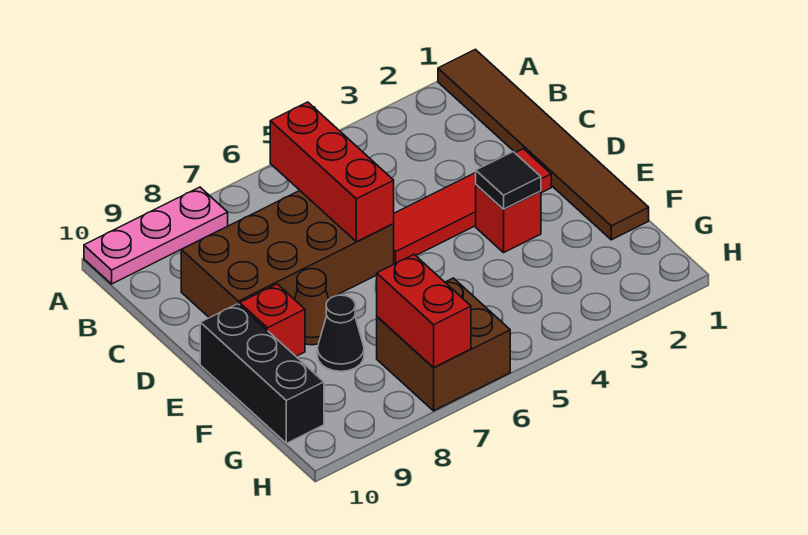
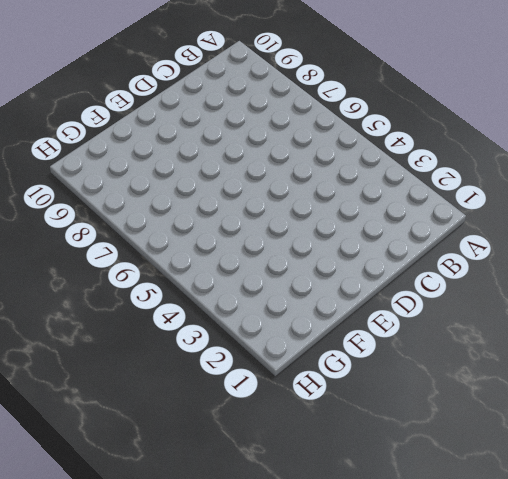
none -> brown 1x6 tile [438,49,649,240]
none -> pink 1x3 plate [84,187,228,284]
none -> brown 2x4 brick [181,191,394,318]

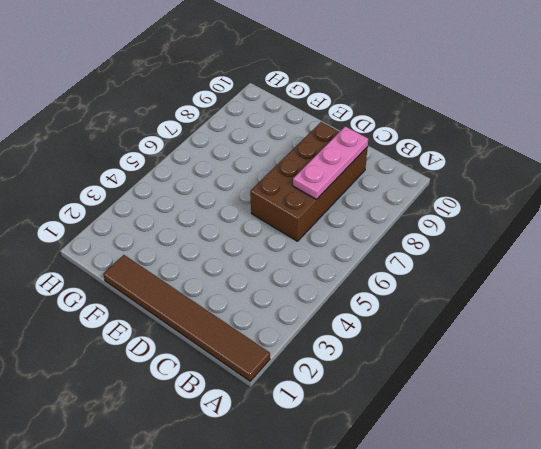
pink 1x3 plate [293,126,368,199] -> pink 1x3 plate moved to [84,187,228,284]
none -> red 1x4 tile [393,149,551,264]
none -> red 1x1 brick [476,185,541,253]
none -> brown 1x1 cone [294,269,329,345]

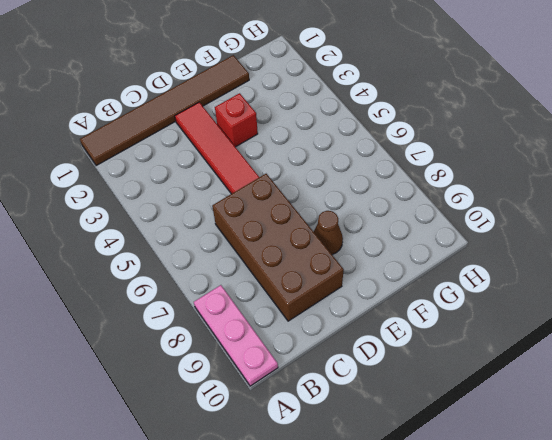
none -> red 1x1 brick [240,284,305,356]
none -> black 1x3 brick [200,304,324,443]
none -> black 1x1 cone [317,295,364,371]

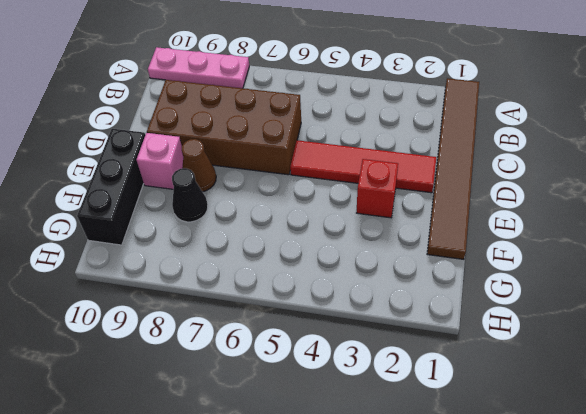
pink 1x1 brick [137,133,183,189] -> red 1x1 brick [240,284,305,356]
none -> brown 2x2 brick [377,278,510,411]
none -> red 1x3 brick [270,102,394,242]
none -> black 1x1 tile [476,152,541,209]

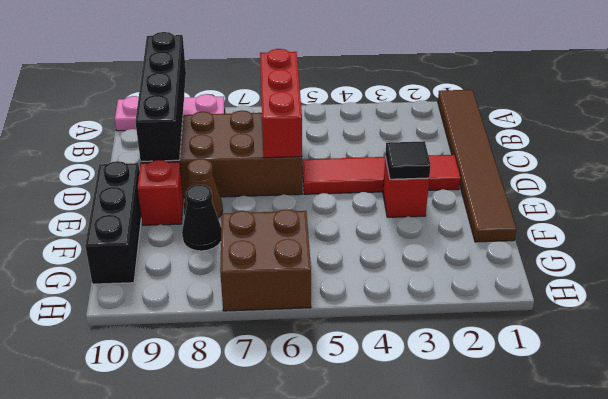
black 1x4 brick [135,32,186,161] -> none
none -> red 1x2 brick [377,255,471,367]

